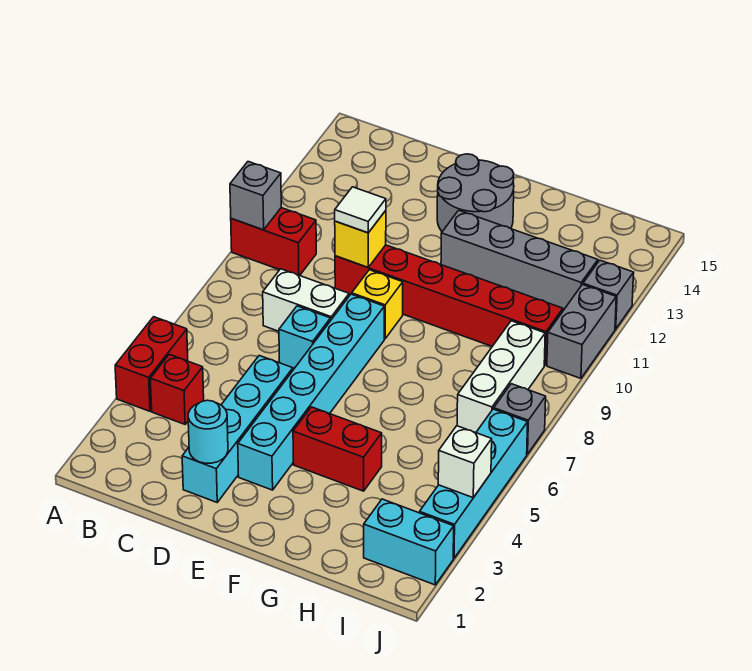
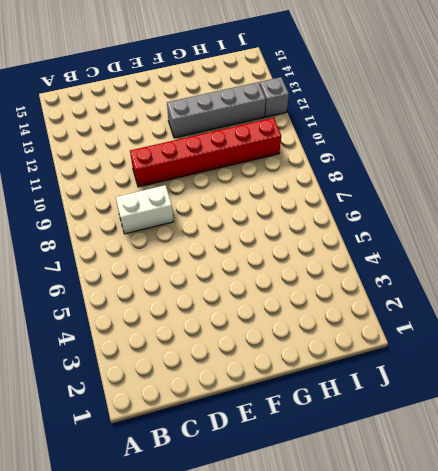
none -> red 1x2 brick [115,317,188,411]
none -> red 1x2 brick [231,208,316,276]
none -> red 1x1 brick [150,354,204,424]

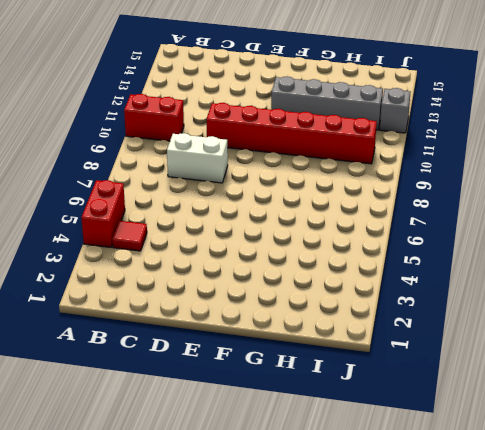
red 1x1 tile [112,221,147,251] -> red 1x1 brick [150,354,204,424]
none -> cyan 1x4 brick [182,356,293,502]
none -> cyan 1x1 brick [279,306,331,368]
none -> cyan 1x6 brick [238,294,384,490]

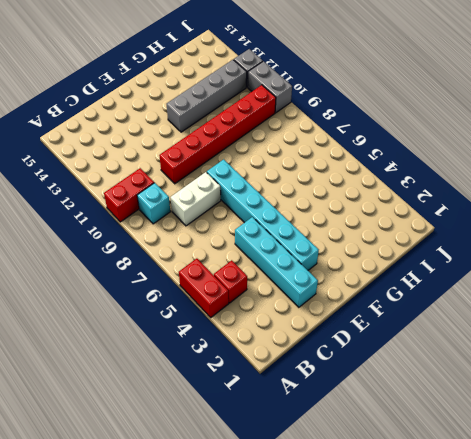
cyan 1x1 brick [137,183,170,224] -> cyan 1x1 brick moved to [279,306,331,368]
none -> yellow 1x1 brick [352,270,403,339]
none -> grey 2x2 round brick [437,154,514,232]
none -> red 1x2 brick [293,407,382,491]

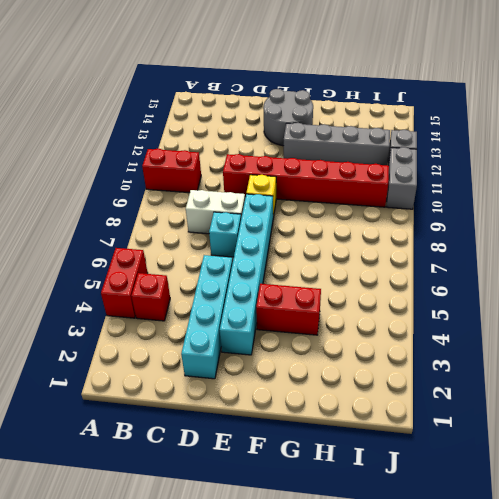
none -> cyan 1x2 brick [364,499,454,585]
none -> white 1x3 brick [457,321,545,433]
none -> cyan 1x4 brick [420,409,528,558]

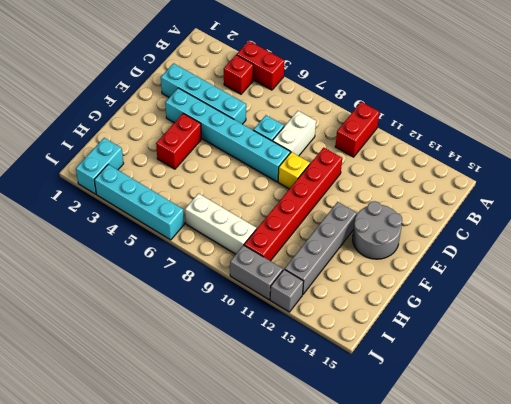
none -> grey 1x1 brick [494,384,546,454]
none -> grey 1x1 brick [230,162,281,230]
none -> cyan 1x1 round brick [188,400,228,463]

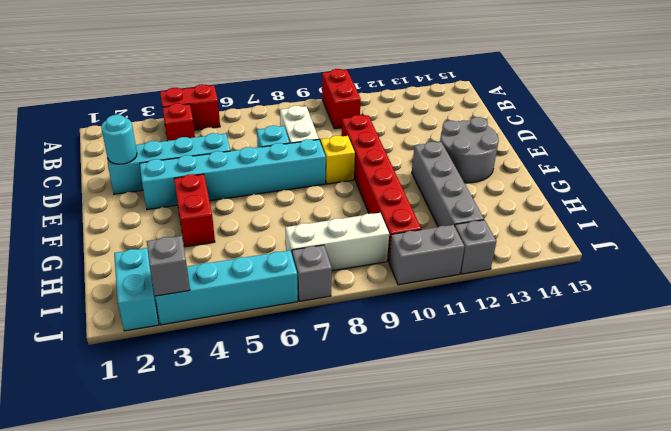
grey 1x1 brick [147,236,190,296] -> grey 1x1 brick moved to [230,162,281,230]
none -> yellow 1x1 brick [335,211,386,267]
none -> white 1x1 brick [438,426,492,497]
none -> white 1x1 tile [335,187,386,233]

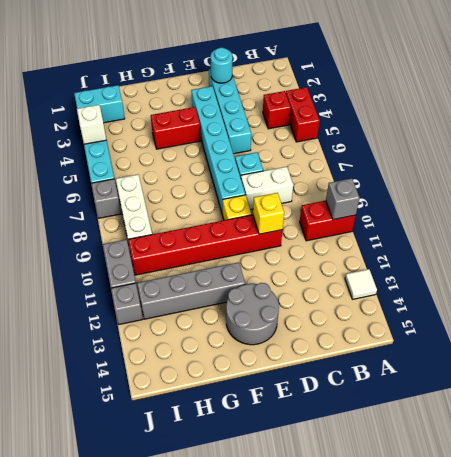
white 1x1 tile [345,269,377,299] -> white 1x1 tile moved to [335,187,386,233]

